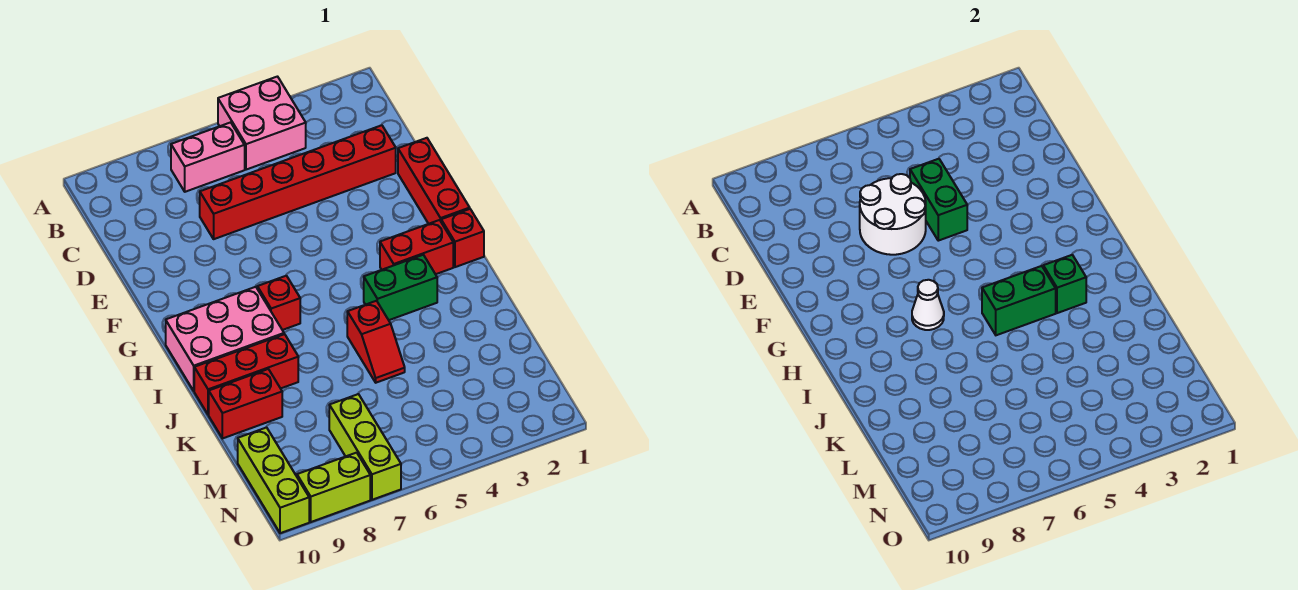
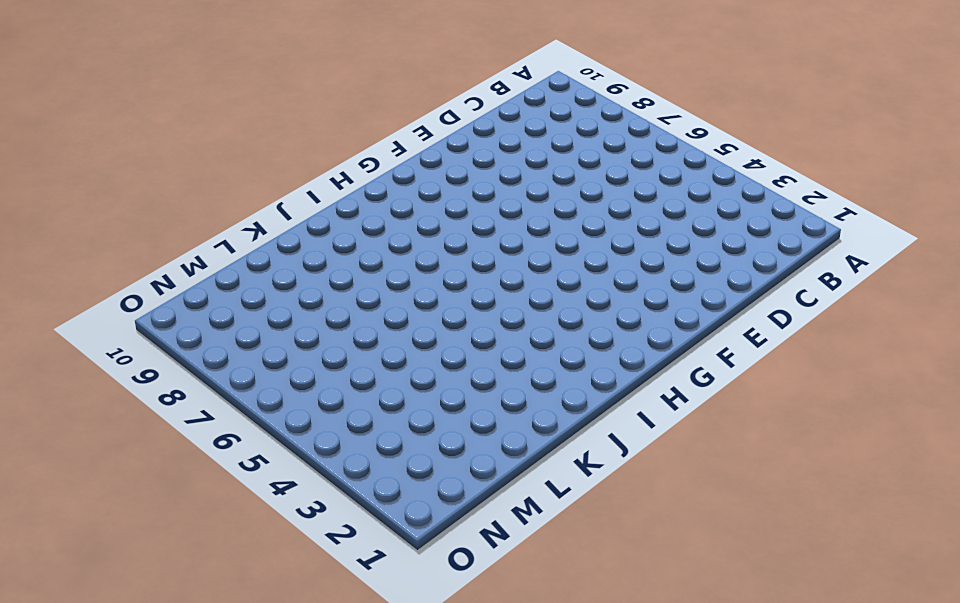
none -> pink 2x2 brick [218,77,306,170]
none -> pink 1x2 brick [171,122,245,192]
none -> red 1x6 brick [200,125,396,239]

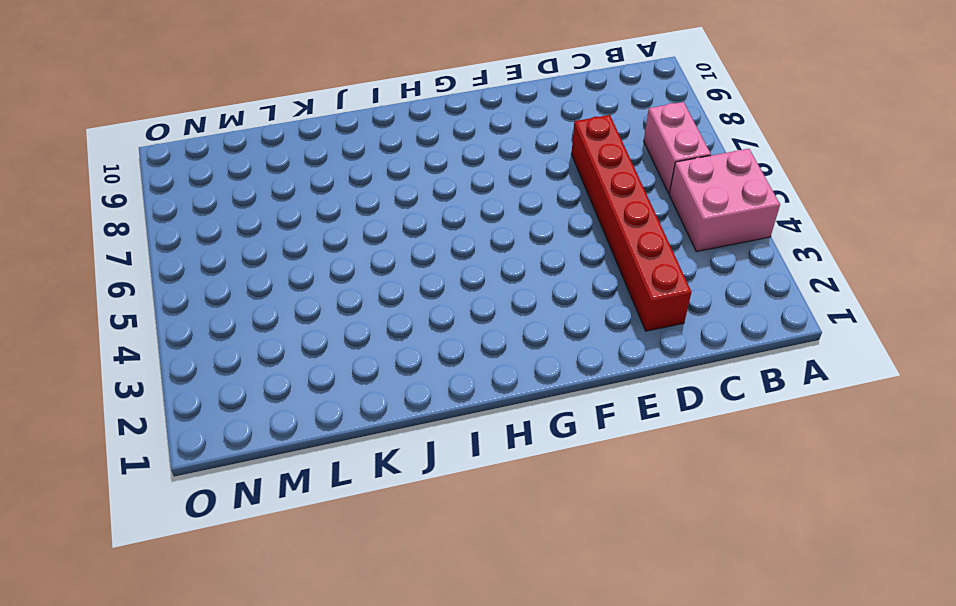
none -> red 1x3 brick [398,138,470,224]
none -> red 1x1 brick [441,209,484,267]
none -> red 1x2 brick [380,220,453,274]

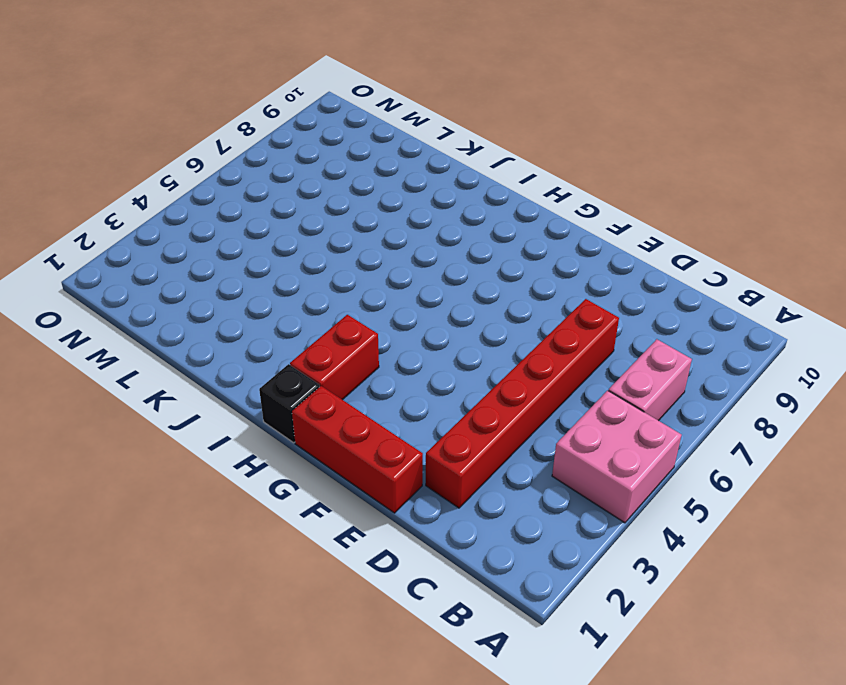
black 1x1 brick [259,364,320,443] -> red 1x1 brick [441,209,484,267]
none -> red 1x1 brick [257,276,300,330]
none -> pink 2x3 brick [166,287,284,391]
none -> green 1x2 brick [364,255,437,320]

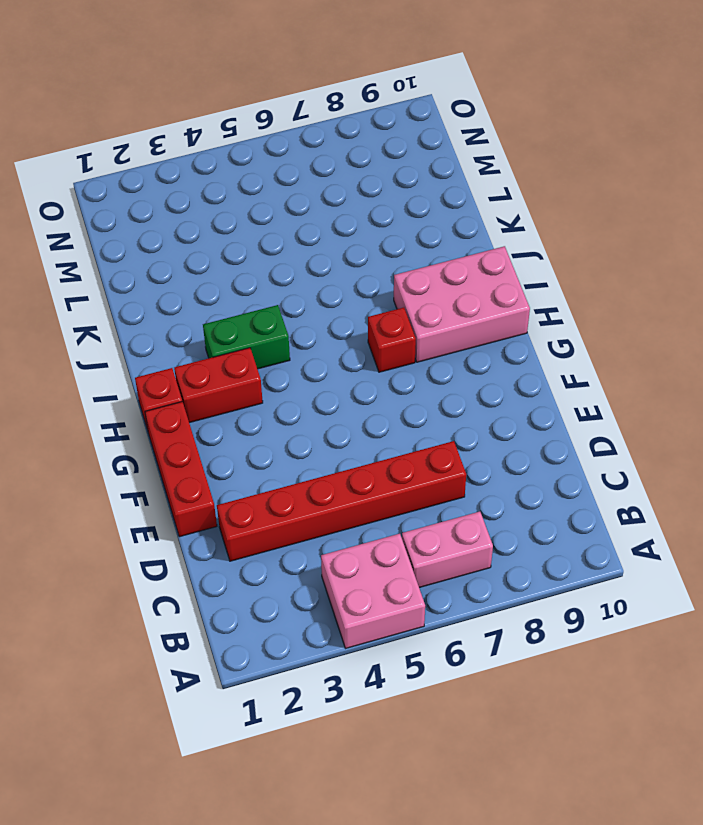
none -> red 1x2 slope [347,301,405,383]
none -> red 1x3 brick [194,334,298,415]
none -> red 1x2 brick [209,369,282,439]

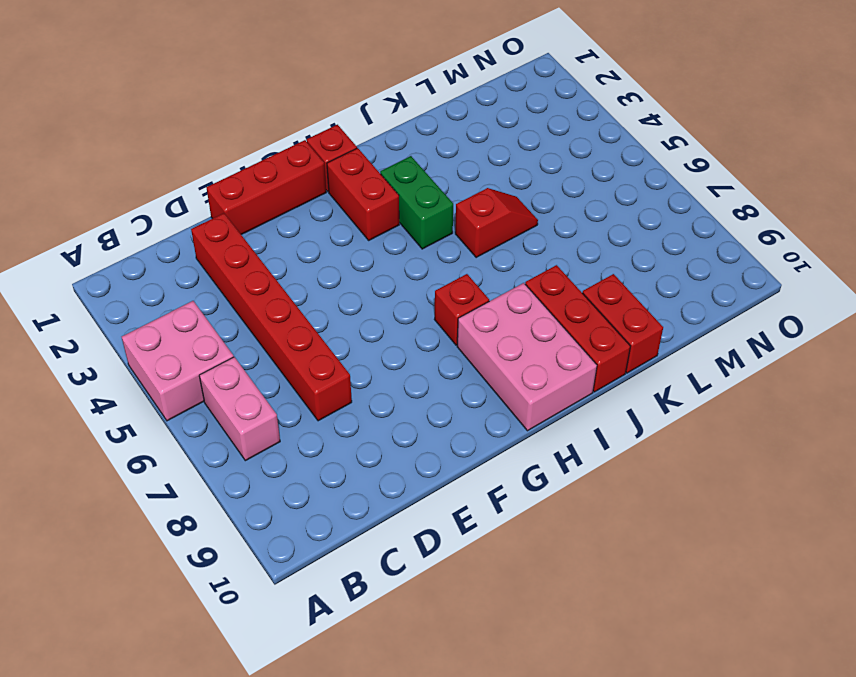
none -> lime 1x3 brick [329,394,401,500]
none -> lime 1x3 brick [238,427,309,533]
none -> lime 1x2 brick [297,453,370,522]

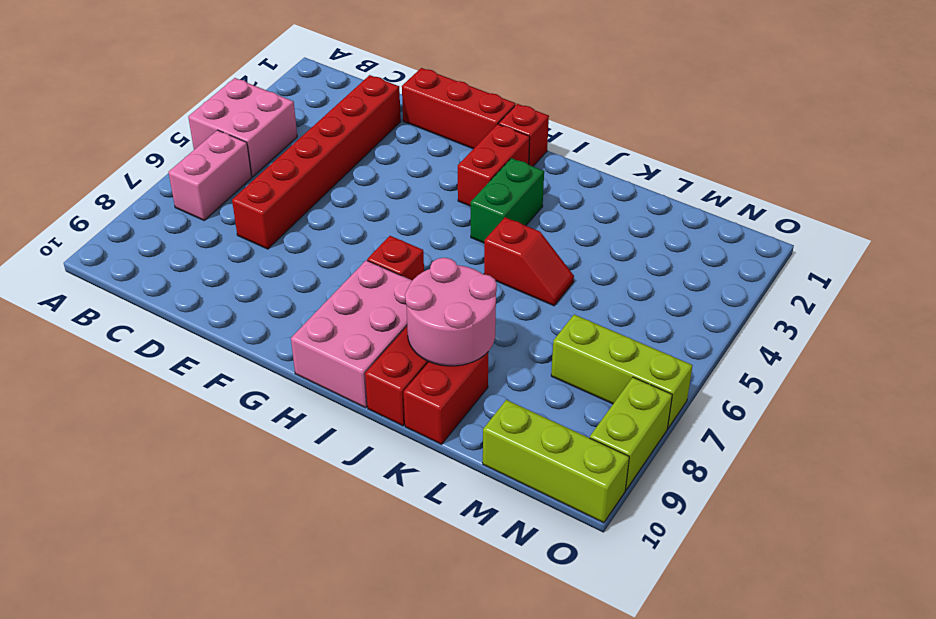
pink 2x2 round brick [405,258,497,366] -> none
none -> green 1x2 brick [910,159,967,241]
none -> white 2x2 round brick [860,174,926,255]
none -> white 1x1 cone [912,280,944,330]

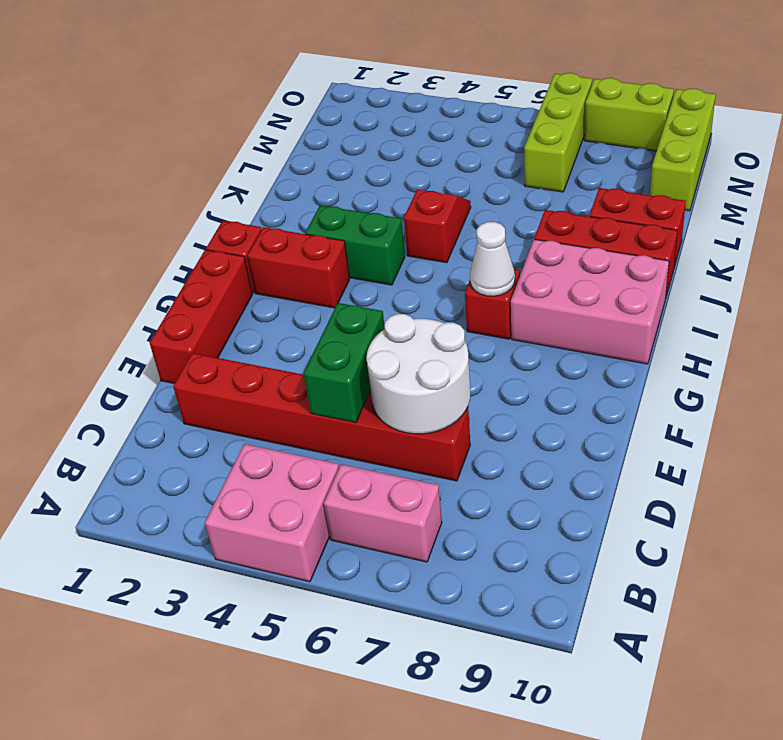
none -> green 1x1 brick [1043,255,1086,313]
none -> green 1x2 brick [982,266,1056,335]

